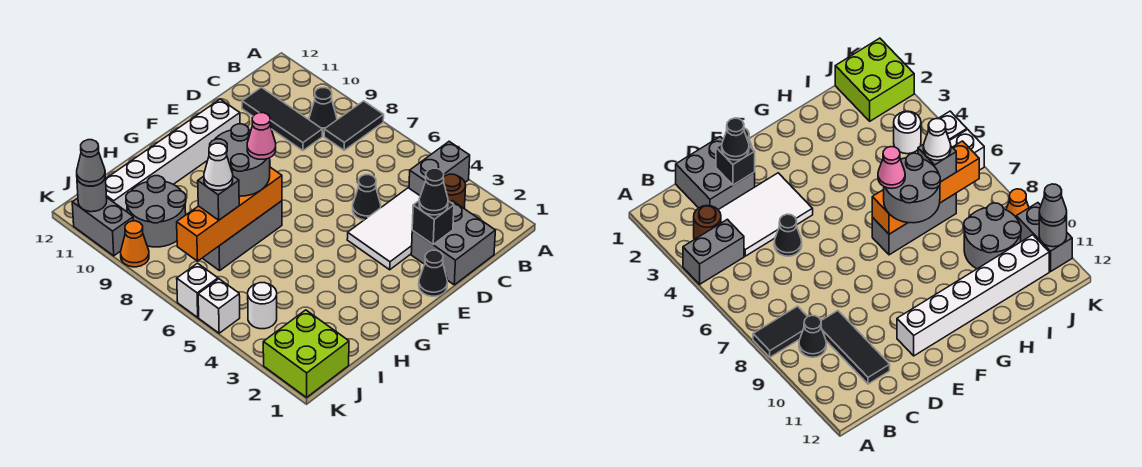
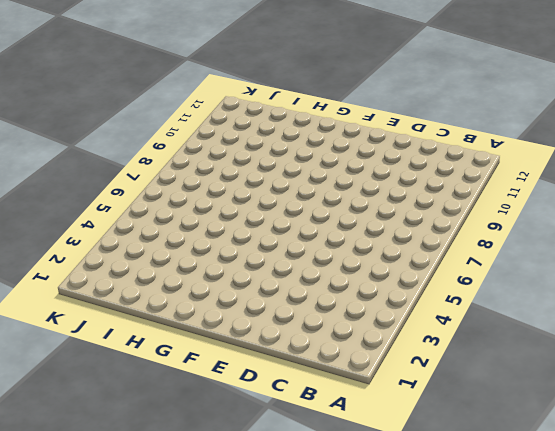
none -> grey 1x2 brick [409,141,470,196]
none -> black 1x2 tile [324,101,384,150]
none -> brown 1x1 round brick [443,174,466,208]

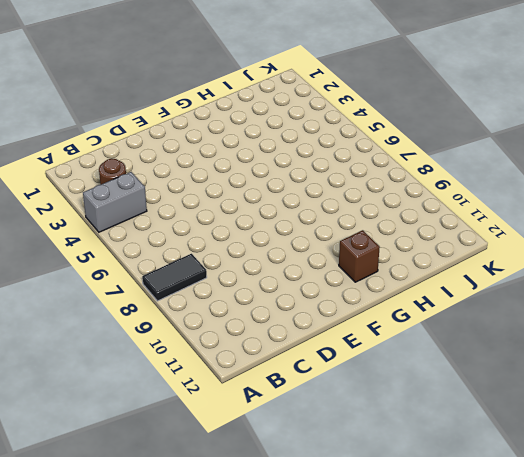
brown 1x1 brick [339,230,380,282] -> white 1x6 brick [106,99,240,212]
none -> black 1x1 cone [309,88,337,132]
none -> grey 2x2 brick [411,201,495,285]
none -> white 2x3 tile [347,188,420,270]

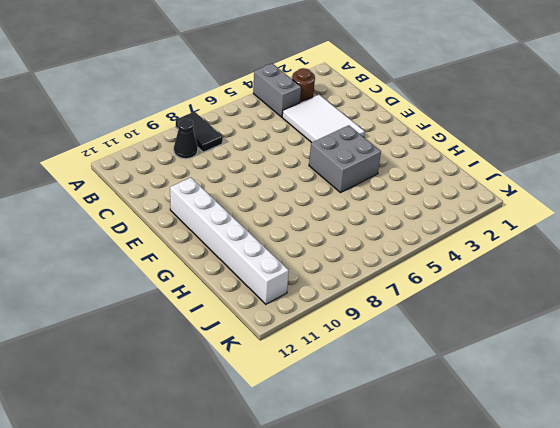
grey 2x2 brick [309,125,381,193] -> grey 2x2 brick moved to [411,201,495,285]
none -> black 1x3 tile [242,87,322,151]
none -> black 1x1 cone [353,175,381,220]
none -> black 1x1 cone [419,250,447,296]

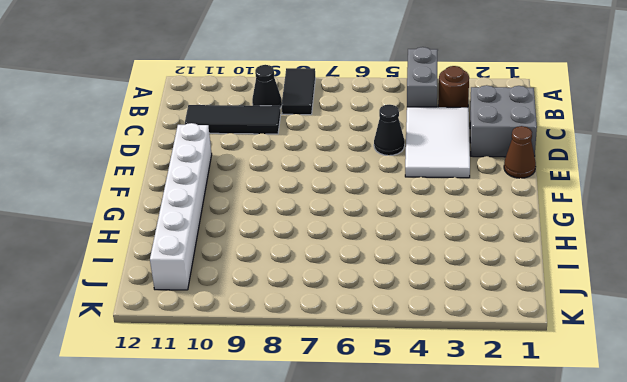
brown 1x1 cone [504,126,536,178] -> black 1x1 cone [419,250,447,296]
none -> grey 1x3 brick [203,201,282,271]
none -> grey 2x2 round brick [126,176,186,247]
none -> lime 2x2 brick [263,310,349,397]

